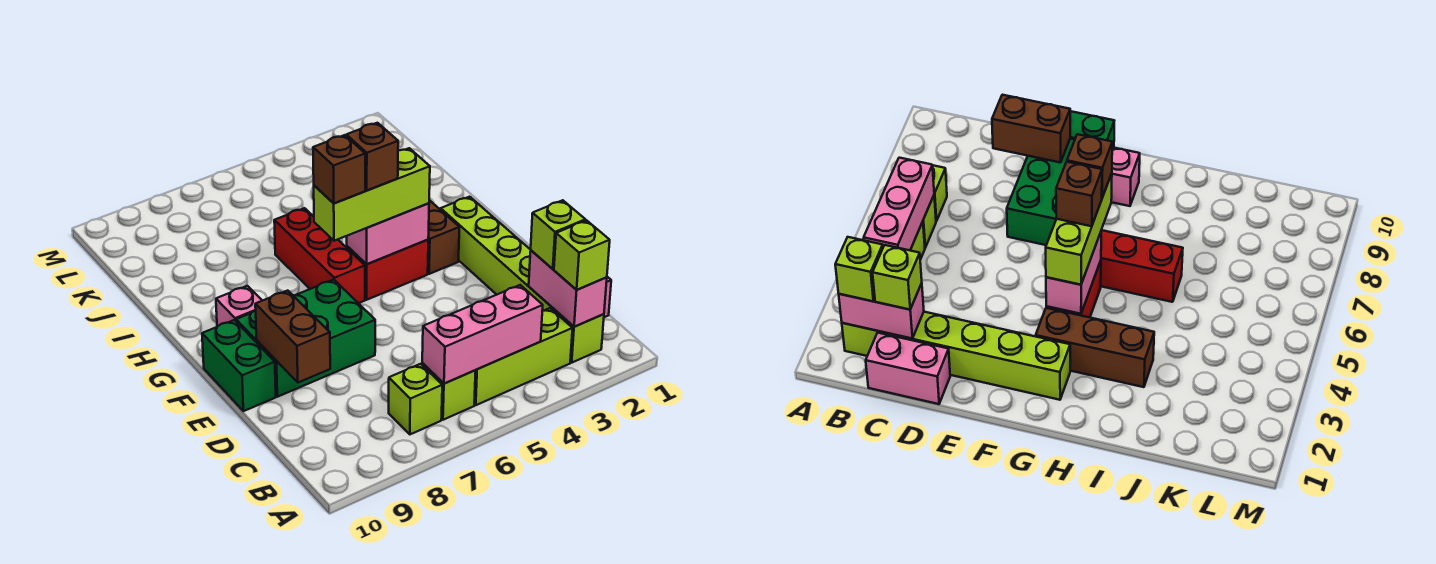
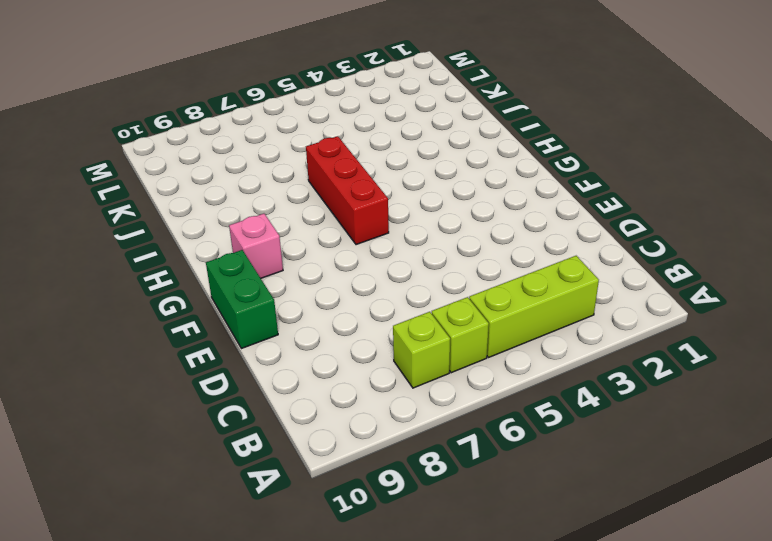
none -> lime 1x6 brick [441,197,604,363]
none -> pink 1x2 brick [866,333,950,404]
none -> green 2x3 brick [236,280,375,397]

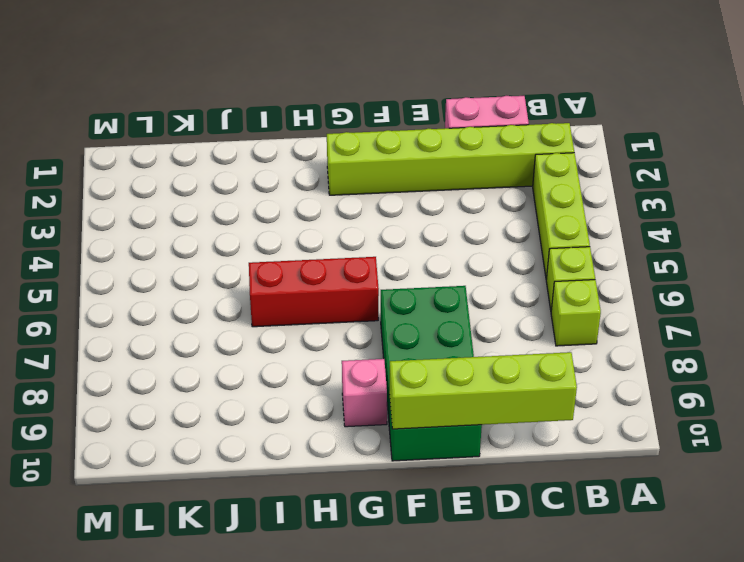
lime 1x4 brick [389,352,577,429] -> none
none -> brown 1x3 brick [428,200,460,274]
none -> red 1x2 brick [347,240,428,300]
none -> pink 1x2 brick [529,250,607,327]

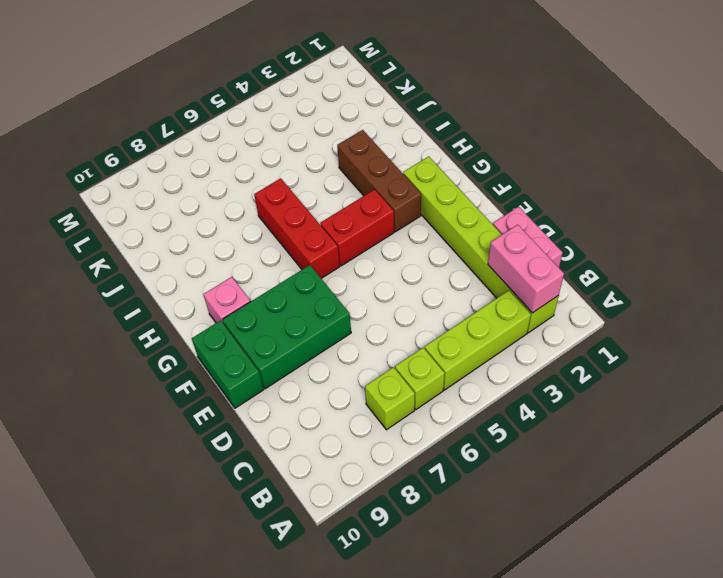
none -> pink 1x3 brick [422,285,543,384]
none -> brown 1x2 brick [255,291,330,382]
none -> pink 1x2 brick [347,203,429,264]

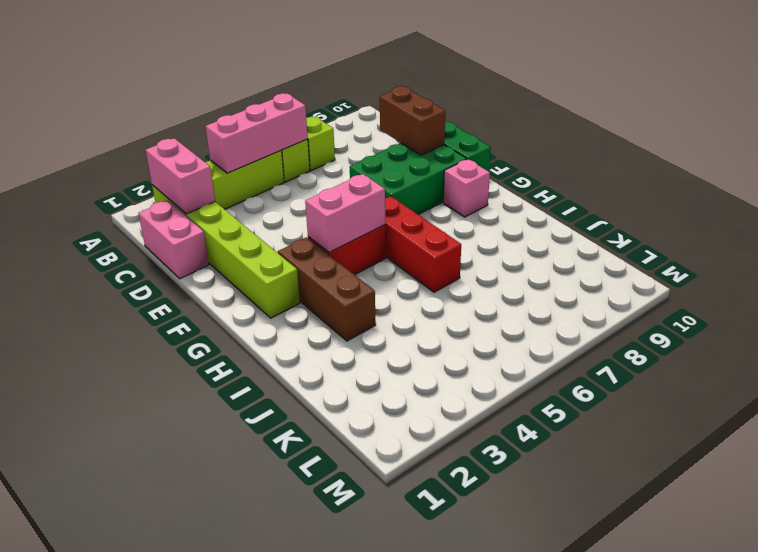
none -> lime 1x1 brick [554,220,610,290]
none -> lime 1x1 brick [531,200,585,269]
none -> lime 1x3 brick [314,148,430,241]

